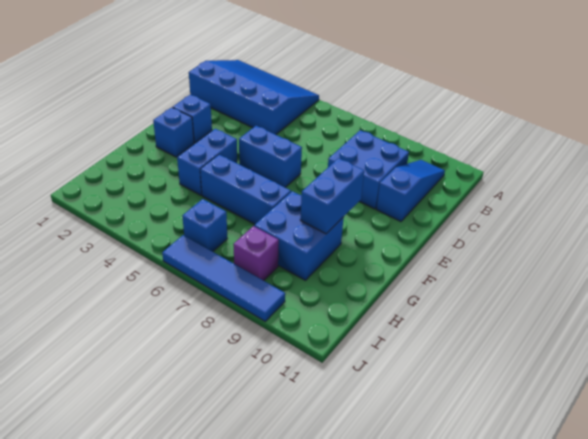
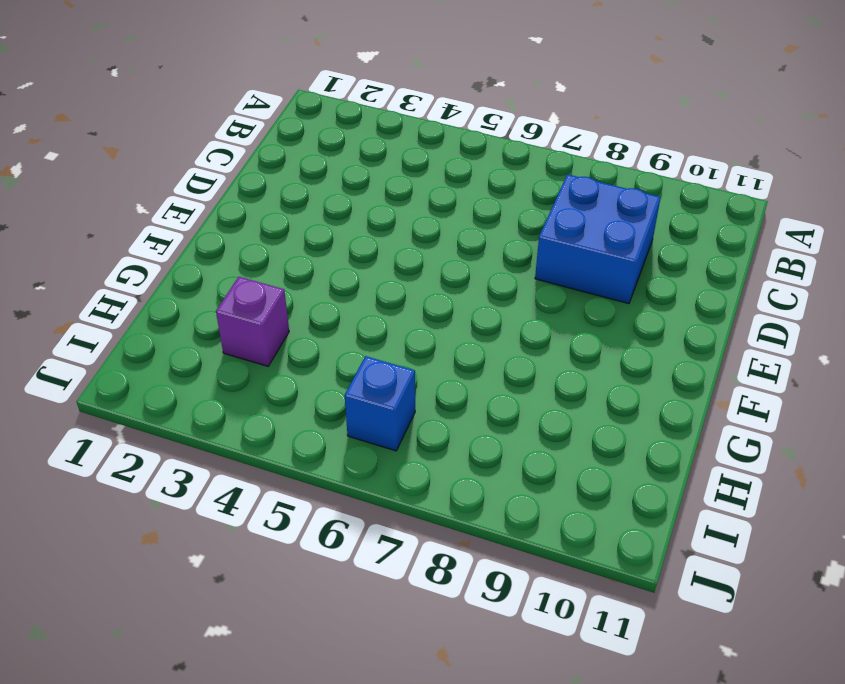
purple 1x1 brick [216,277,289,366] -> purple 1x1 brick moved to [233,226,279,281]
none -> blue 3x4 slope [189,60,319,135]
none -> blue 1x3 slope [376,160,445,222]
none -> blue 1x1 brick [173,94,212,143]

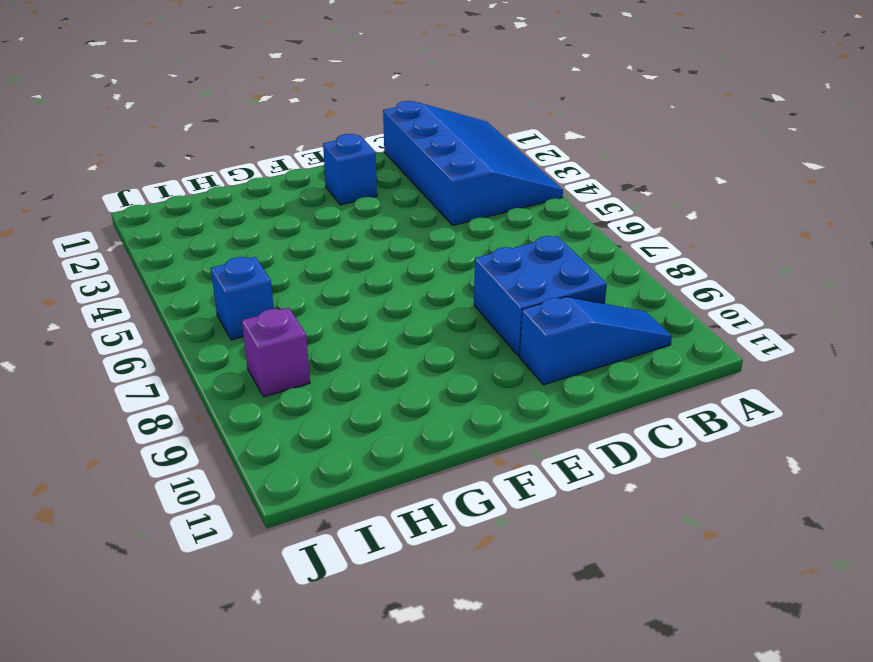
none -> blue 1x2 brick [239,126,302,187]
none -> blue 1x1 brick [153,107,194,157]
none -> blue 1x2 brick [177,129,237,195]

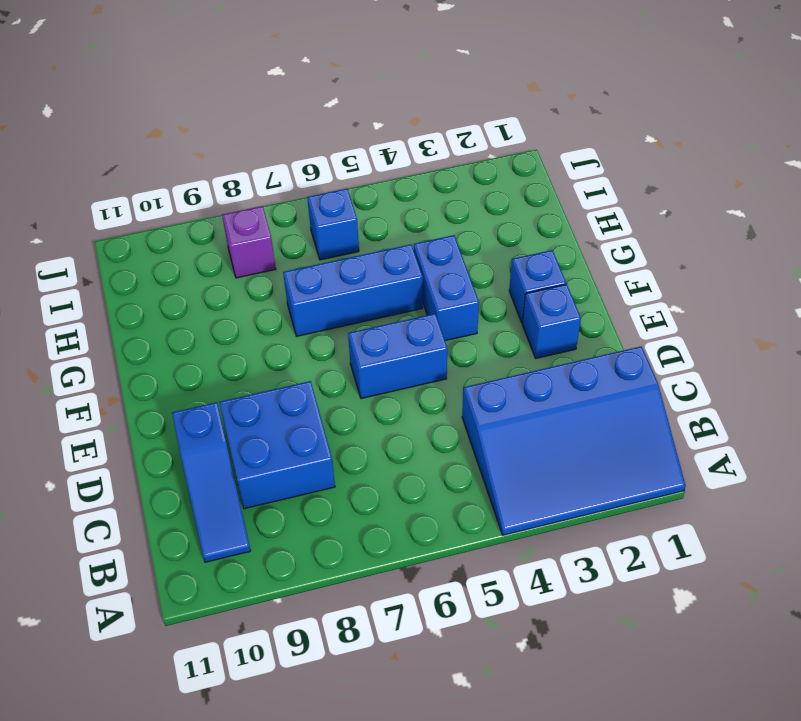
none -> blue 2x2 brick [254,191,344,280]
none -> blue 1x4 tile [162,235,285,321]
none -> blue 1x2 brick [300,158,364,234]

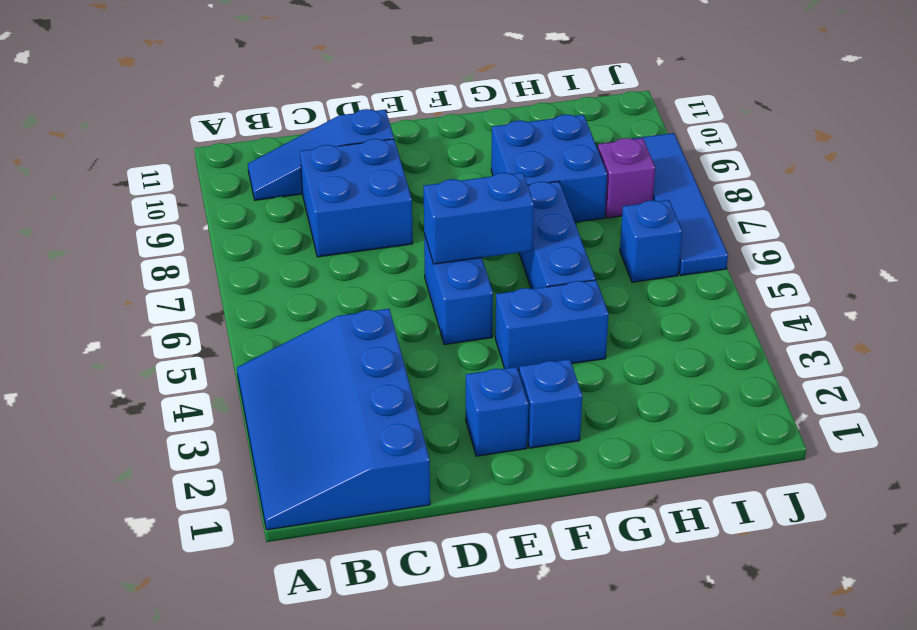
blue 1x2 brick [424,173,534,264] -> blue 1x2 brick moved to [300,158,364,234]

